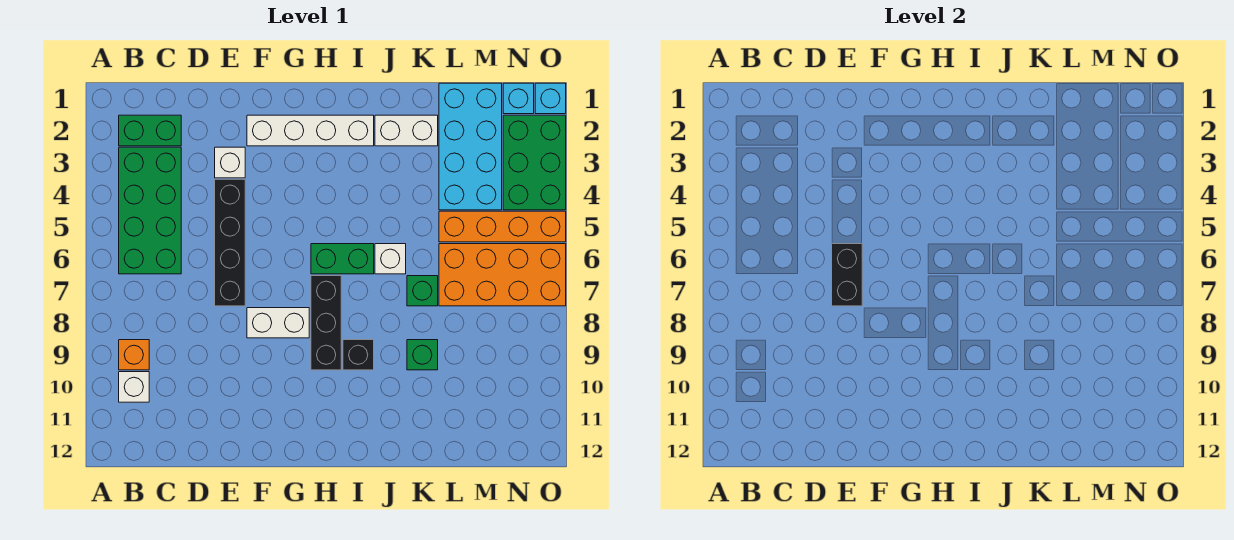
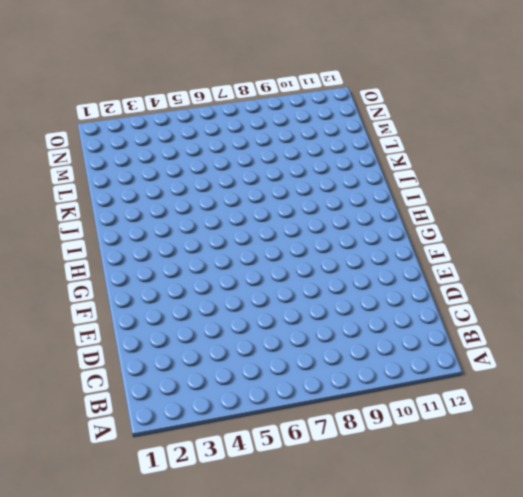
none -> green 1x2 brick [119,115,181,146]
none -> green 2x4 brick [119,147,181,274]
none -> orange 1x1 brick [119,340,149,370]

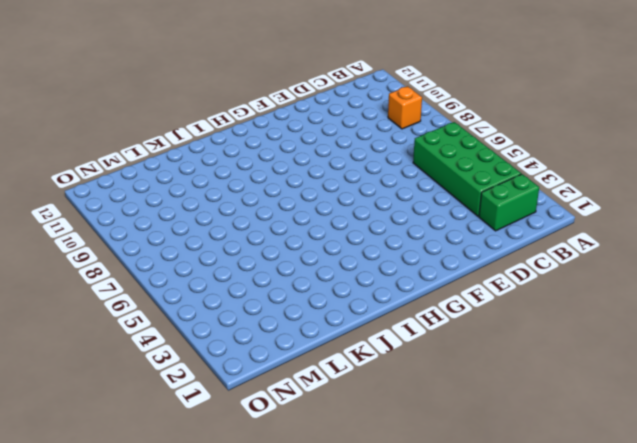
none -> white 1x1 brick [119,372,149,402]
none -> white 1x1 brick [215,147,245,178]
none -> black 1x4 brick [215,179,245,306]

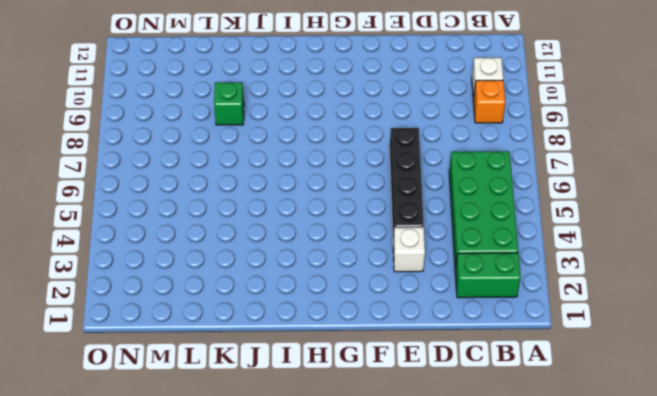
none -> white 1x4 brick [247,115,374,146]
none -> white 1x2 brick [247,308,309,338]
none -> green 1x2 brick [311,244,374,274]

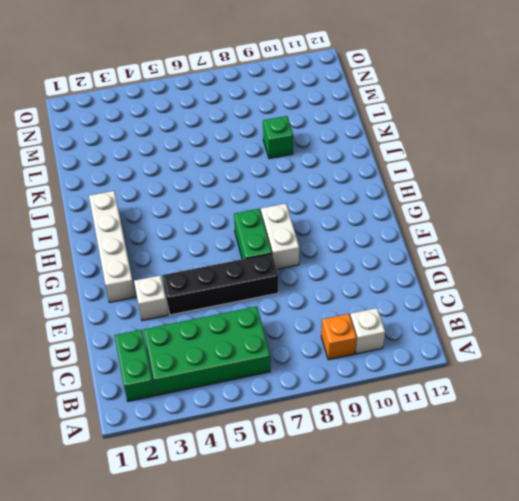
green 1x2 brick [234,209,272,259] -> green 1x2 brick moved to [311,244,374,274]
none -> black 1x3 brick [311,276,341,370]
none -> black 1x1 brick [343,340,374,370]
none -> white 1x2 brick [375,115,438,146]

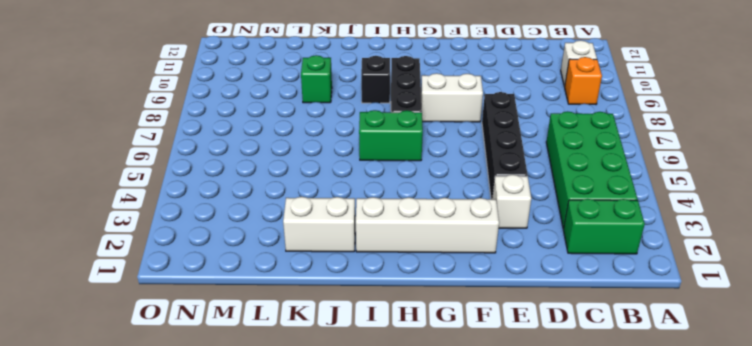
none -> white 1x1 brick [375,244,406,274]
none -> green 1x1 brick [407,276,438,306]
none -> cyan 2x4 brick [439,83,502,210]

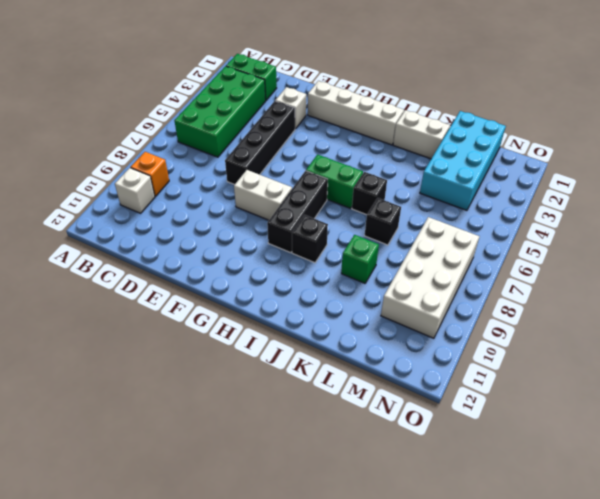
black 1x1 brick [352,172,387,215] -> white 1x1 brick [375,244,406,274]
black 1x1 brick [365,198,401,245] -> green 1x1 brick [407,276,438,306]
white 2x4 brick [381,217,480,338] -> orange 2x4 brick [439,244,566,306]
none -> orange 1x4 brick [439,211,566,242]
none -> cyan 1x1 brick [503,83,534,114]
none -> green 2x3 brick [503,115,566,210]

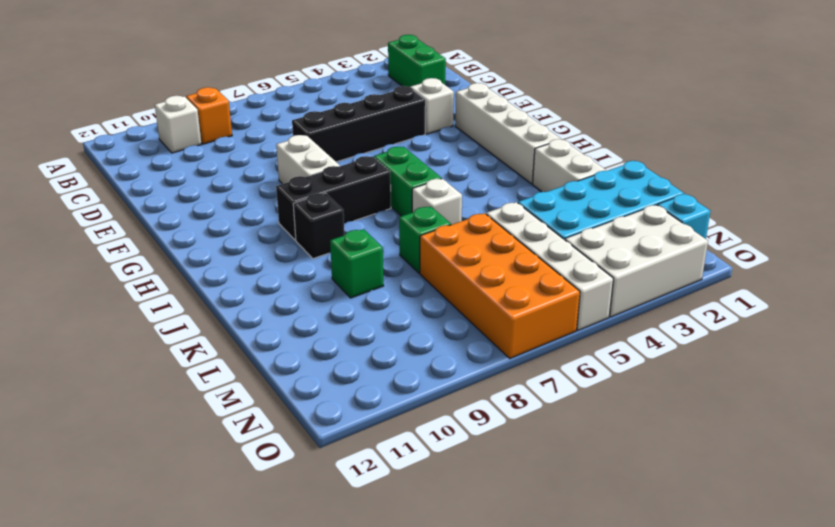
white 1x4 brick [486,202,613,330] -> orange 1x4 brick [439,211,566,242]
white 2x3 brick [565,205,708,317] -> green 2x3 brick [503,115,566,210]
none -> green 2x4 brick [119,147,181,274]
none -> cyan 1x1 brick [535,83,566,114]
none -> black 1x2 brick [832,244,862,306]

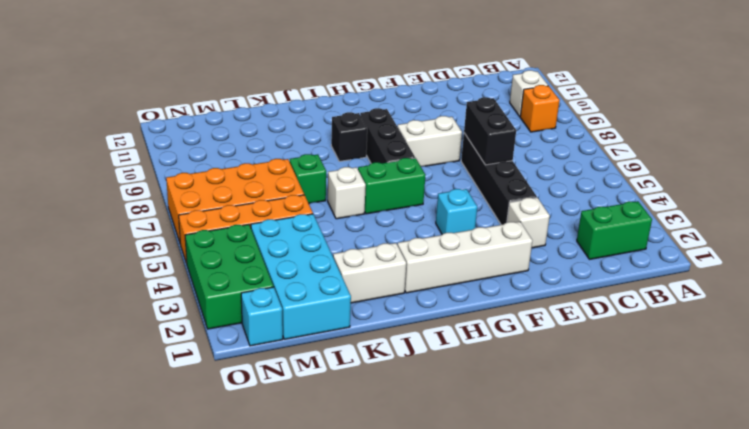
cyan 1x1 brick [436,189,477,234] -> cyan 1x1 brick moved to [535,83,566,114]
none -> green 2x4 brick [119,147,181,274]
none -> green 1x1 brick [407,340,438,370]

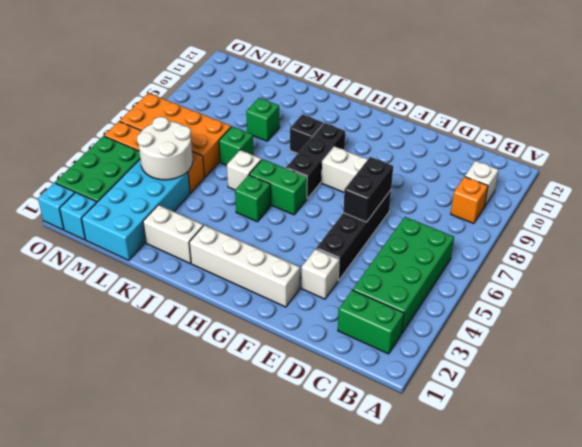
green 1x1 brick [235,175,271,222] -> none
white 2x2 round brick [137,117,193,180] -> none

